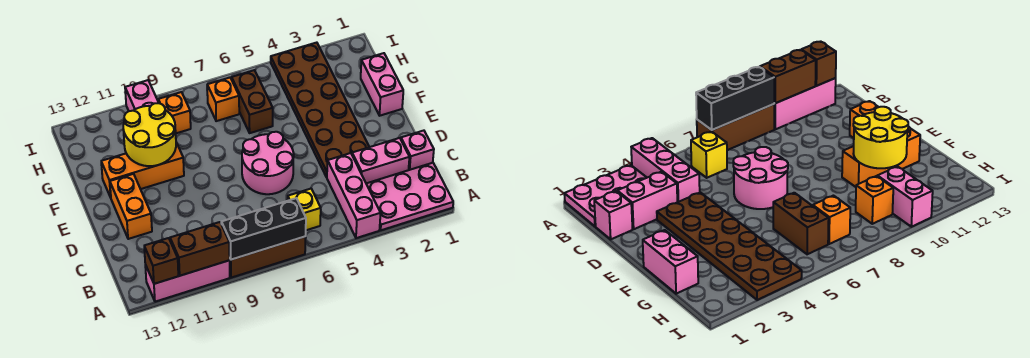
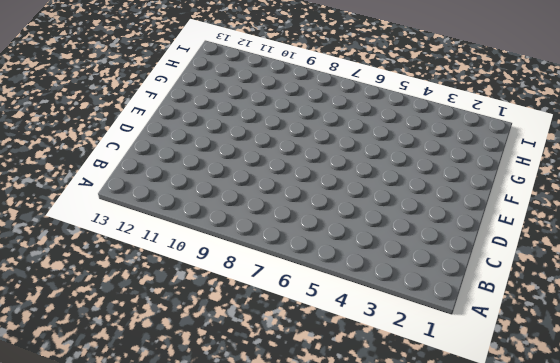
none -> pink 2x3 plate [366,163,453,230]
none -> pink 1x3 brick [327,153,381,238]
none -> brown 1x3 brick [230,236,306,278]

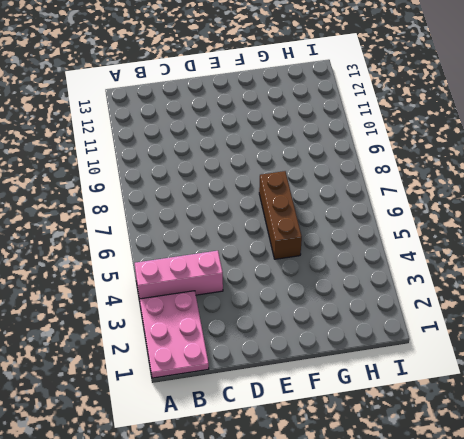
brown 1x3 brick [259,171,302,259] -> brown 1x3 brick moved to [230,236,306,278]
none -> pink 1x3 brick [145,260,230,302]
none -> yellow 1x1 brick [288,189,321,230]
none -> pink 1x1 brick [401,131,434,170]

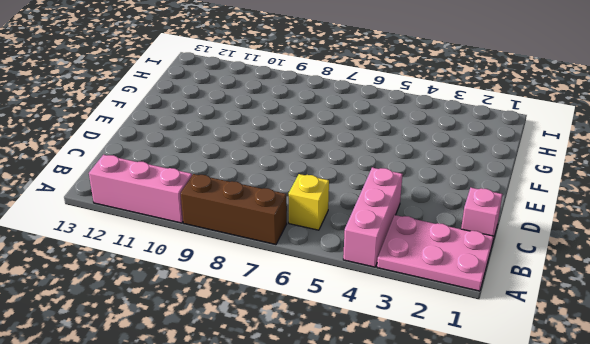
none -> pink 1x2 brick [352,138,409,183]
none -> brown 2x6 plate [271,43,369,177]
none -> pink 2x2 round brick [242,132,294,194]

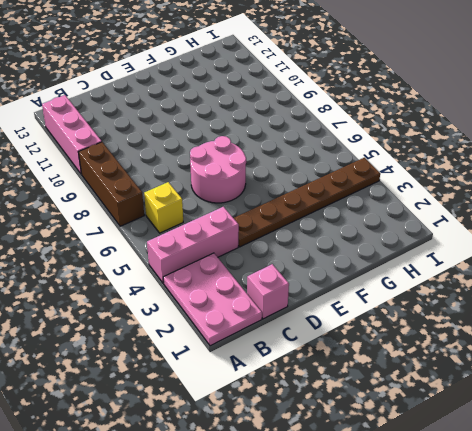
brown 1x6 plate [234,158,380,247] -> brown 2x6 plate [271,43,369,177]
none -> pink 1x2 brick [352,138,409,183]
none -> orange 1x2 brick [110,174,152,239]
none -> pink 1x2 brick [361,53,403,116]

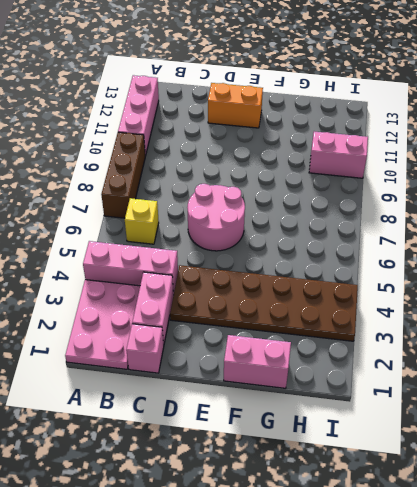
none -> orange 1x3 brick [101,142,184,197]
none -> brown 1x2 brick [232,70,273,133]
none -> orange 1x1 brick [207,78,239,121]

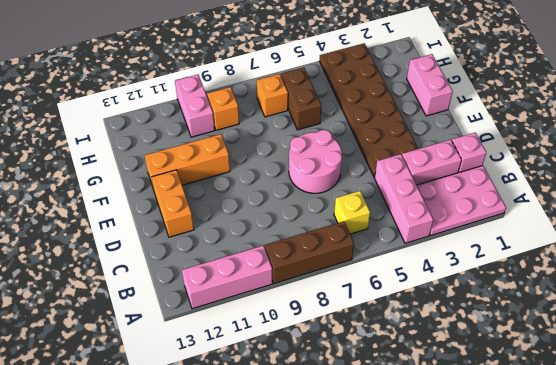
none -> black 1x3 brick [221,198,306,260]
none -> brown 1x2 brick [170,222,230,276]
none -> brown 1x1 brick [144,238,178,284]

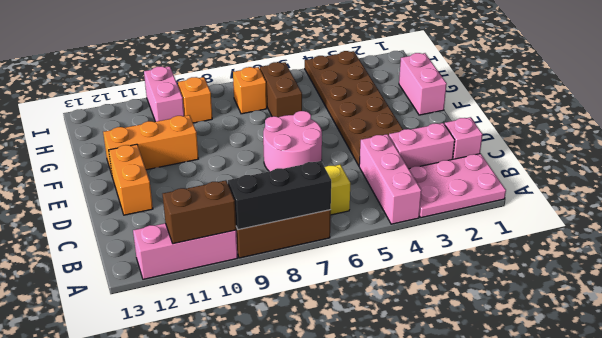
none -> brown 1x1 brick [144,238,178,284]
none -> yellow 2x2 round brick [123,103,176,166]

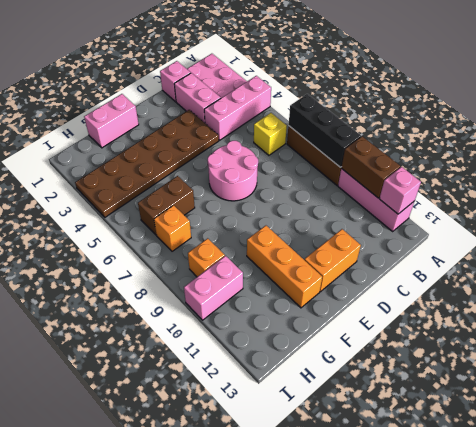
pink 1x1 brick [379,167,421,214] -> brown 1x1 brick [144,238,178,284]
none -> yellow 2x2 round brick [123,103,176,166]

